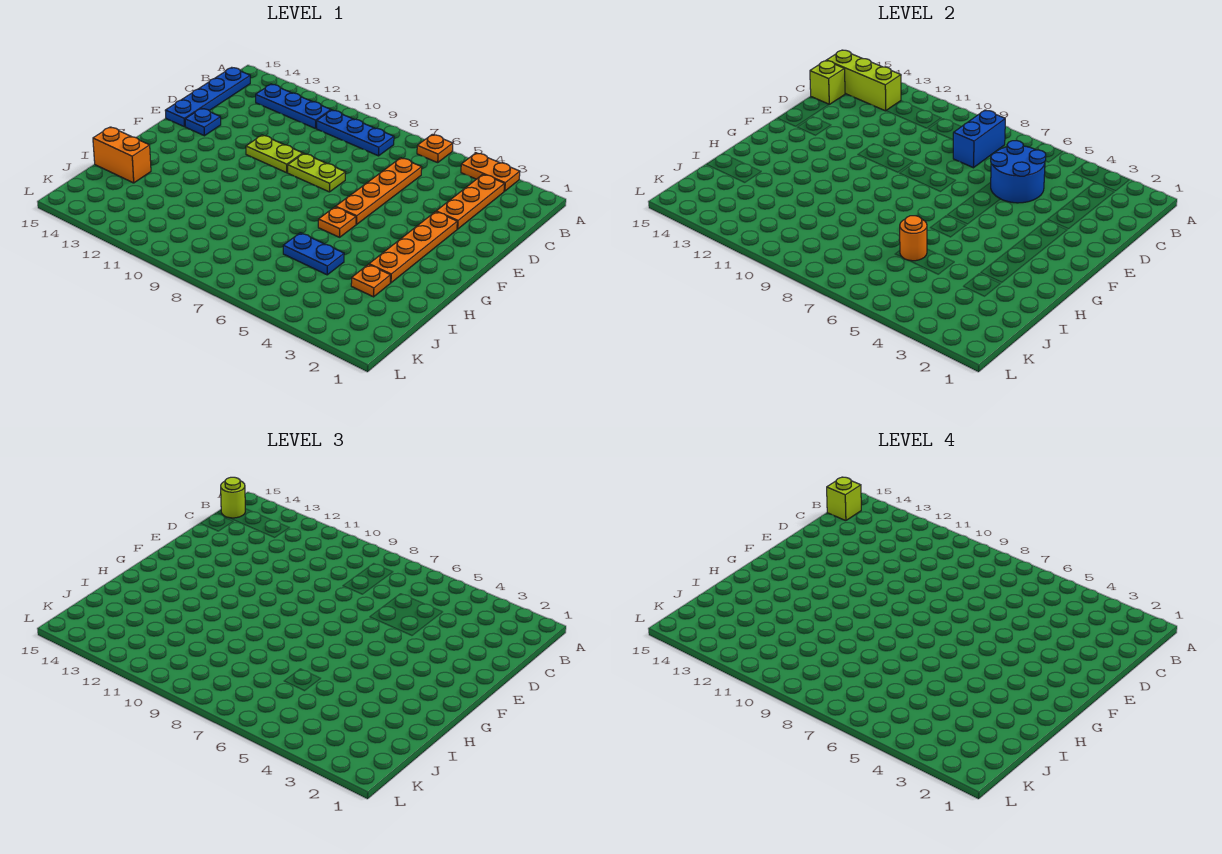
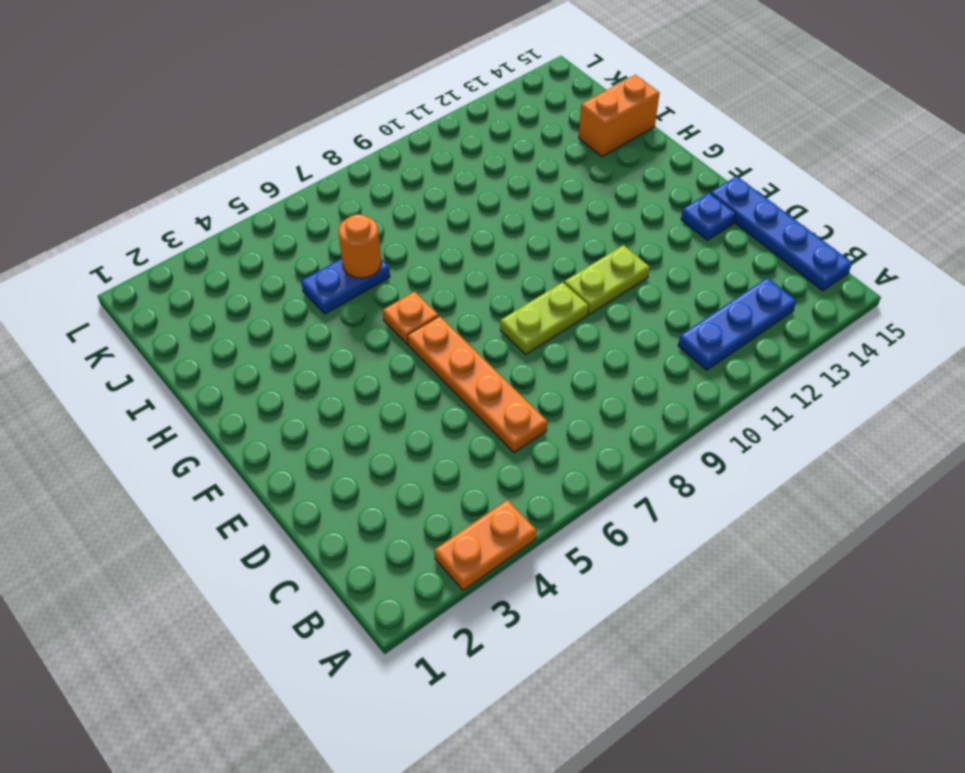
none -> orange 1x1 plate [417,134,453,163]
none -> orange 1x3 plate [436,174,505,229]
none -> blue 1x3 plate [316,110,394,156]

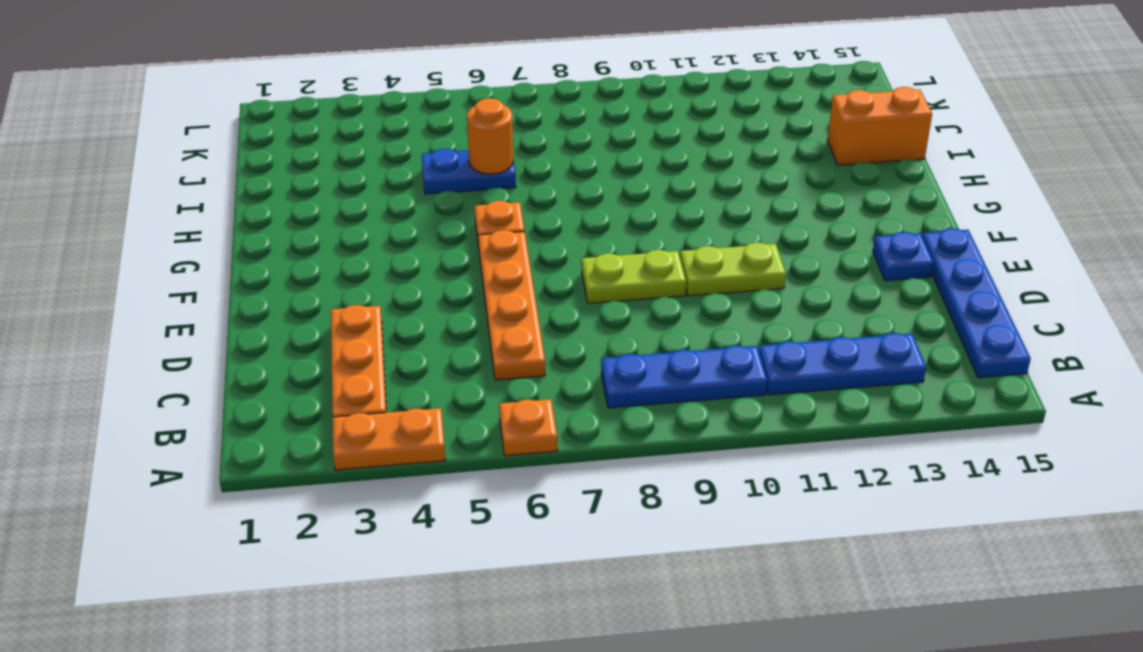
none -> orange 1x4 plate [369,212,457,283]
none -> orange 1x1 plate [351,264,390,297]
none -> blue 1x2 brick [953,110,1005,168]

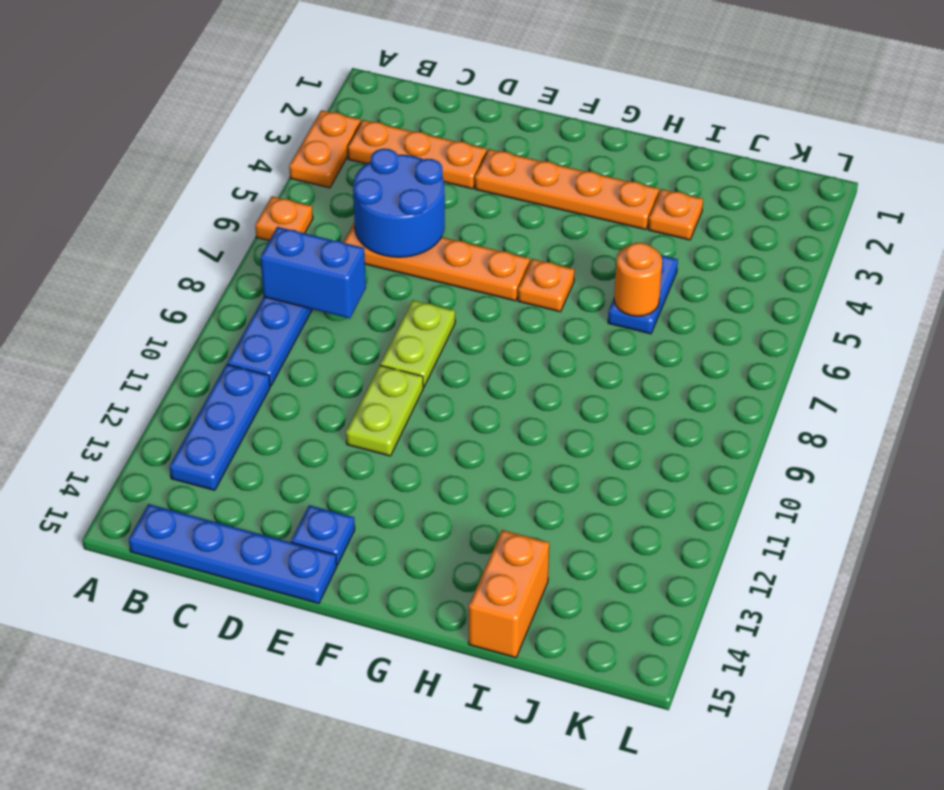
none -> lime 1x3 brick [827,50,901,111]
none -> lime 1x1 brick [810,61,845,104]
none -> lime 1x1 round brick [221,477,245,518]

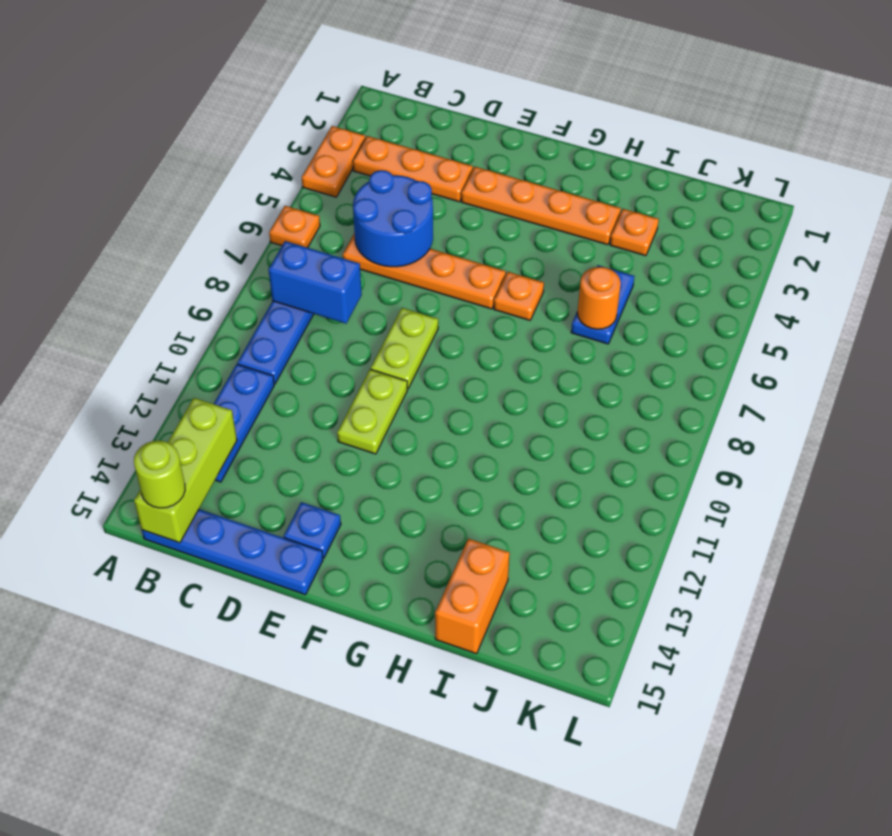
none -> lime 1x1 brick [810,61,845,104]
none -> lime 1x1 brick [827,477,861,521]

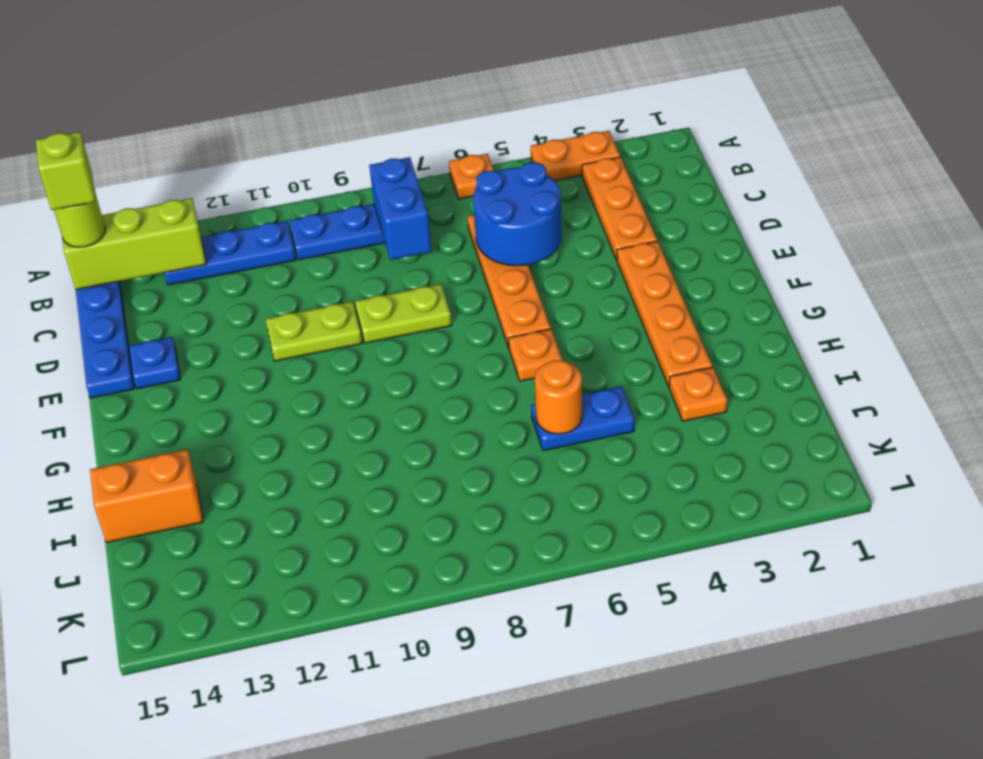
none -> lime 1x1 brick [810,61,845,104]

